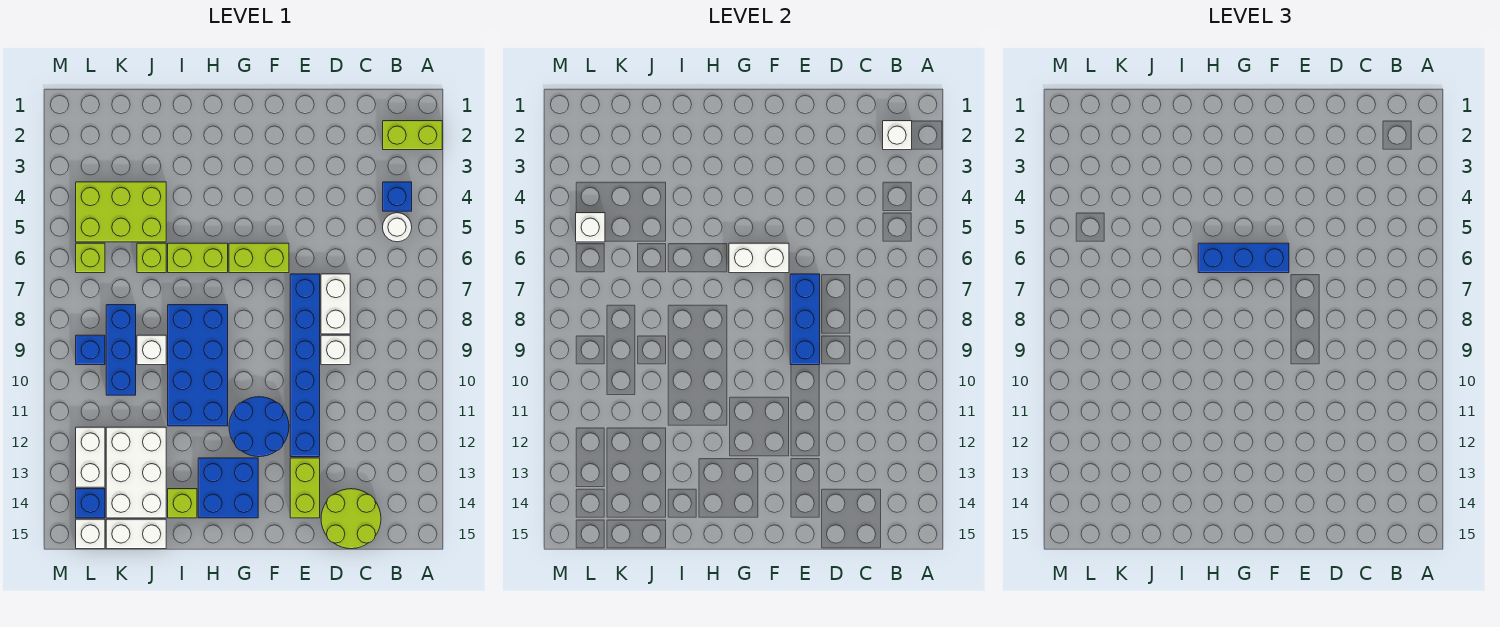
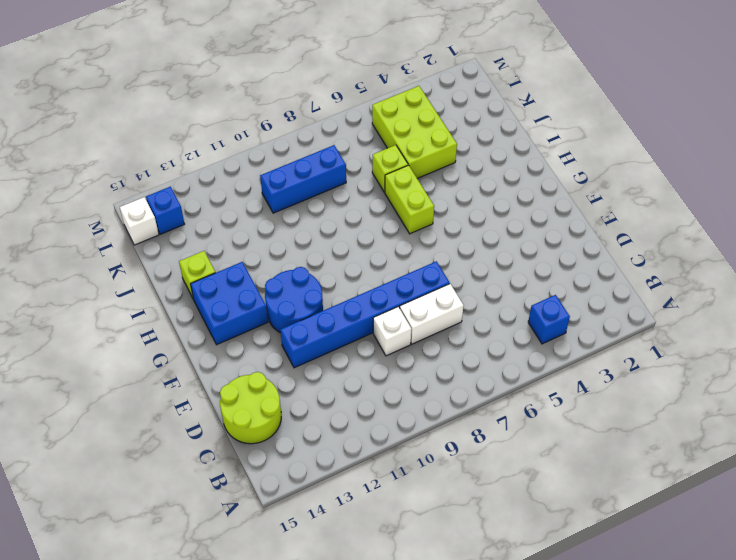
none -> lime 1x2 brick [383,121,442,150]
none -> white 1x1 round brick [383,213,412,242]
none -> lime 1x2 brick [290,458,320,518]
none -> lime 1x2 brick [229,243,289,273]

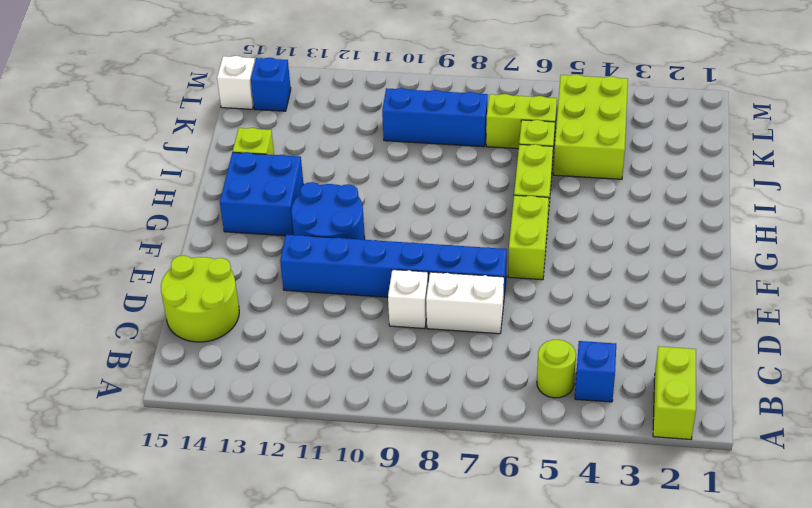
lime 1x1 round brick [537,340,576,398] -> white 1x1 round brick [383,213,412,242]
lime 1x2 brick [486,94,557,149] -> lime 1x2 brick moved to [290,458,320,518]
none -> blue 2x4 brick [168,305,228,426]
none -> white 1x1 brick [137,335,166,365]
none -> white 2x3 brick [106,427,166,518]
none -> white 1x2 brick [106,519,166,549]

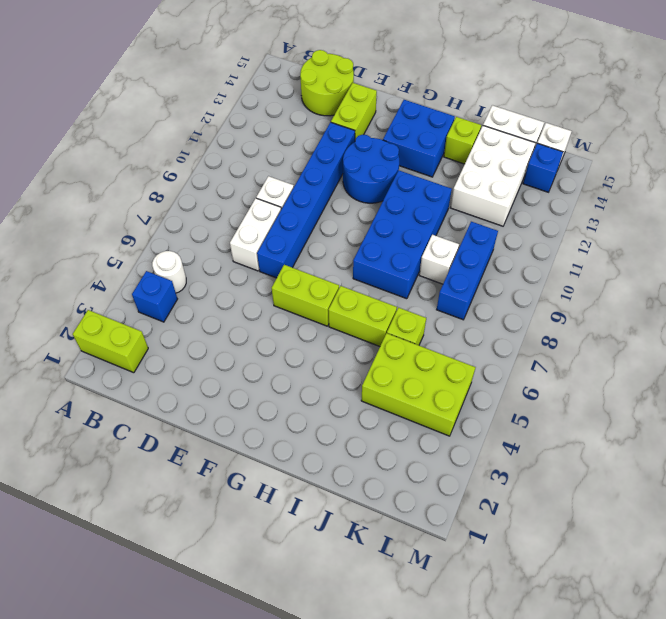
none -> lime 1x1 brick [76,243,105,273]
none -> blue 1x1 brick [76,335,105,365]
none -> white 1x2 brick [76,427,105,487]
none -> white 1x1 brick [883,121,912,150]

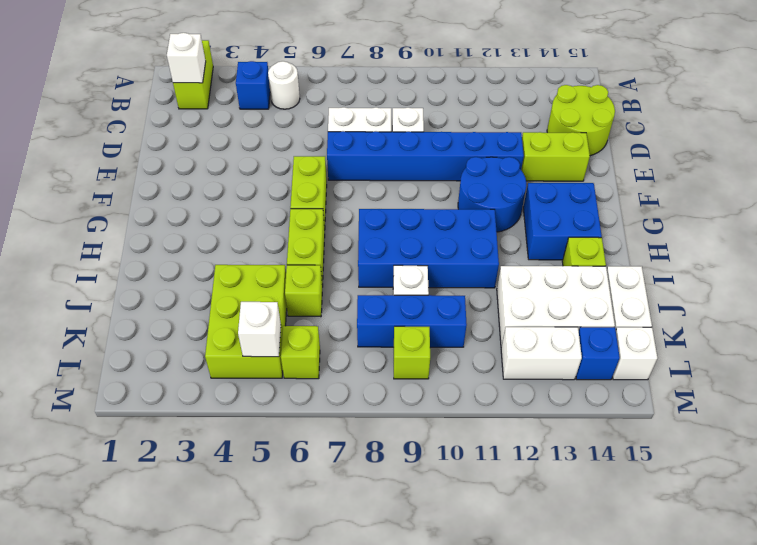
lime 1x1 brick [394,326,430,379] -> blue 1x1 brick [76,335,105,365]
none -> blue 1x3 brick [790,274,820,365]
none -> white 1x2 brick [729,243,789,273]
none -> blue 1x3 brick [1198,243,1289,273]

